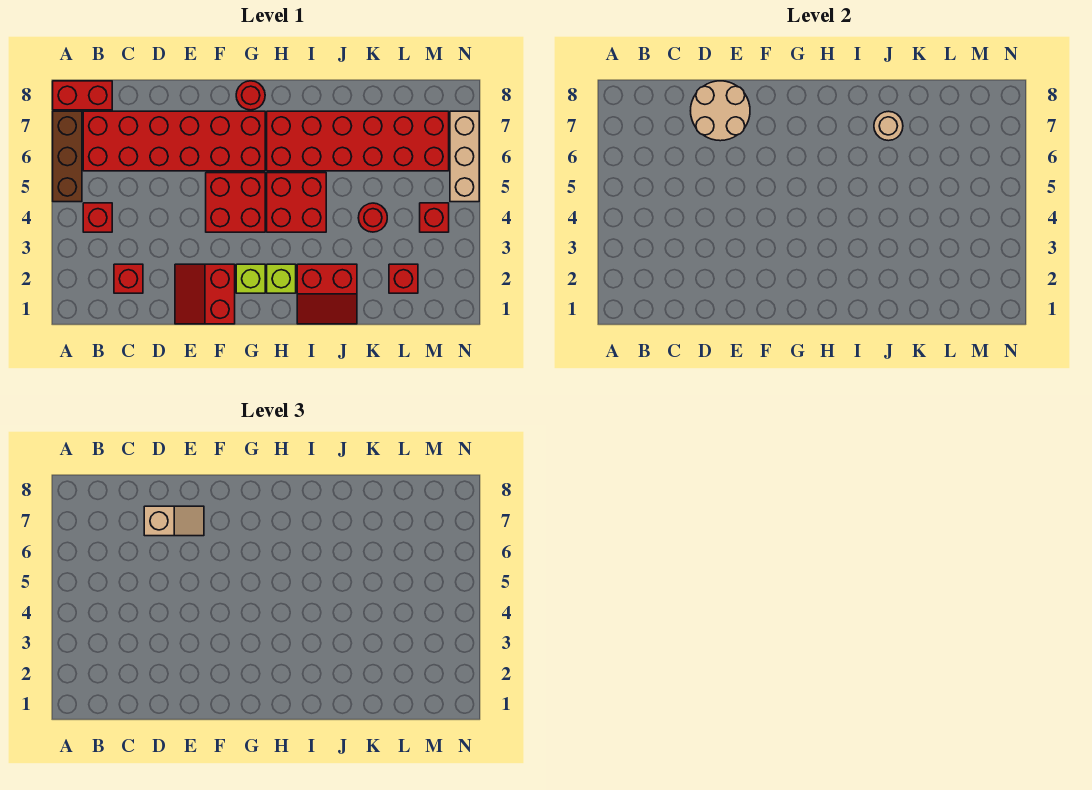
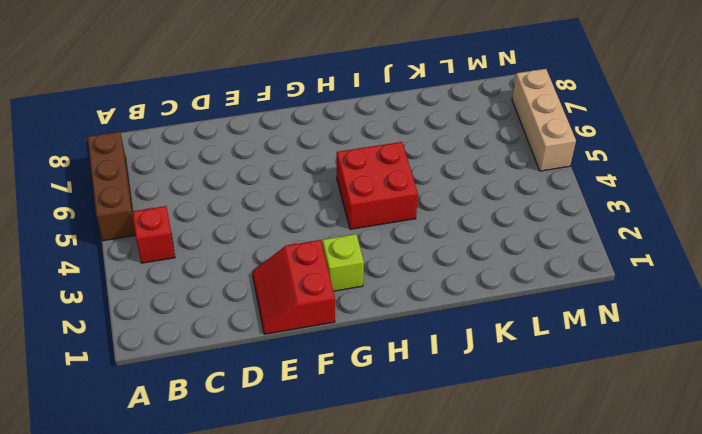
none -> red 1x2 brick [53,81,112,110]
none -> red 2x6 brick [83,111,265,171]
none -> red 1x1 brick [114,264,143,293]

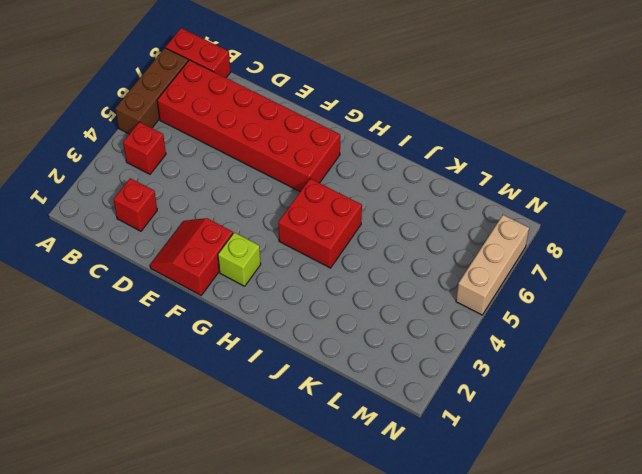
none -> red 2x2 brick [206,173,265,232]
none -> red 1x1 round brick [236,81,265,110]
none -> lime 1x1 brick [267,264,296,293]

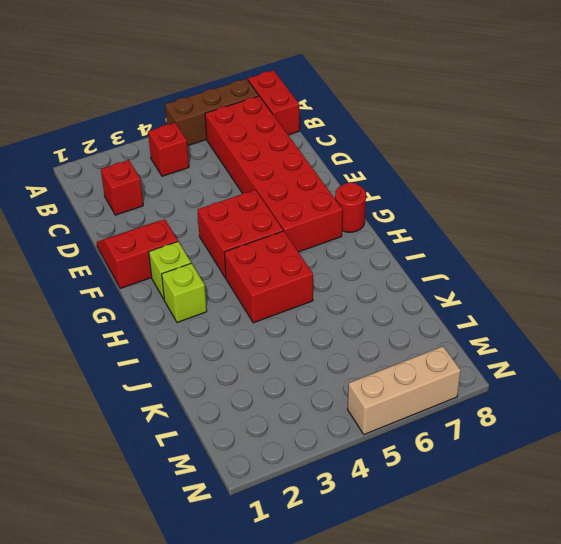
none -> red 2x6 brick [267,111,449,171]
none -> red 2x2 slope [297,264,357,324]
none -> red 1x1 round brick [358,203,387,232]

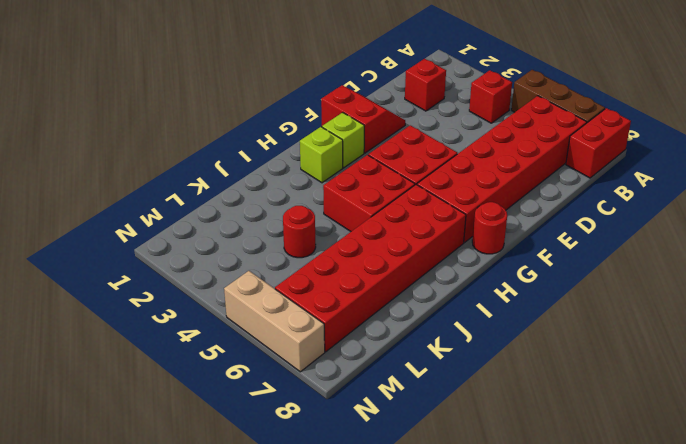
none -> red 2x2 slope [297,264,357,324]
none -> red 1x1 brick [389,264,418,293]
none -> red 1x1 brick [420,203,449,232]

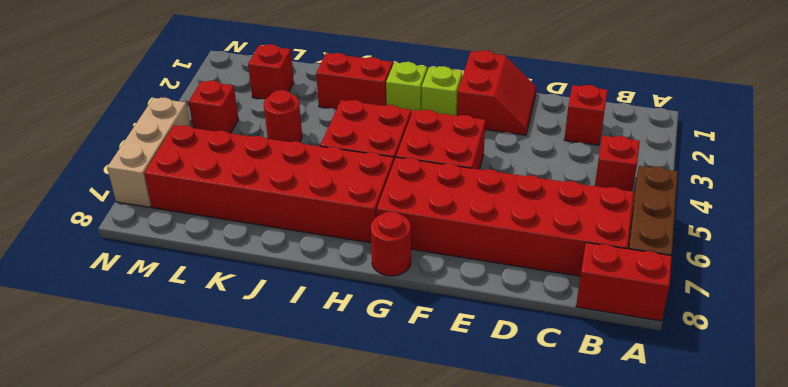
none -> tan 2x2 round brick [691,81,750,141]
none -> tan 1x1 round brick [874,111,903,141]
none -> tan 1x2 slope [144,506,204,536]

